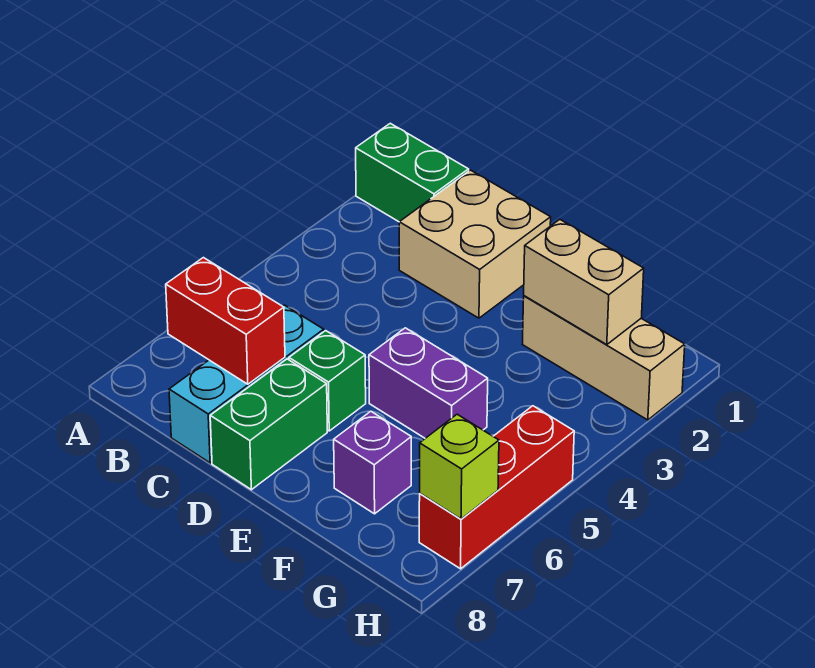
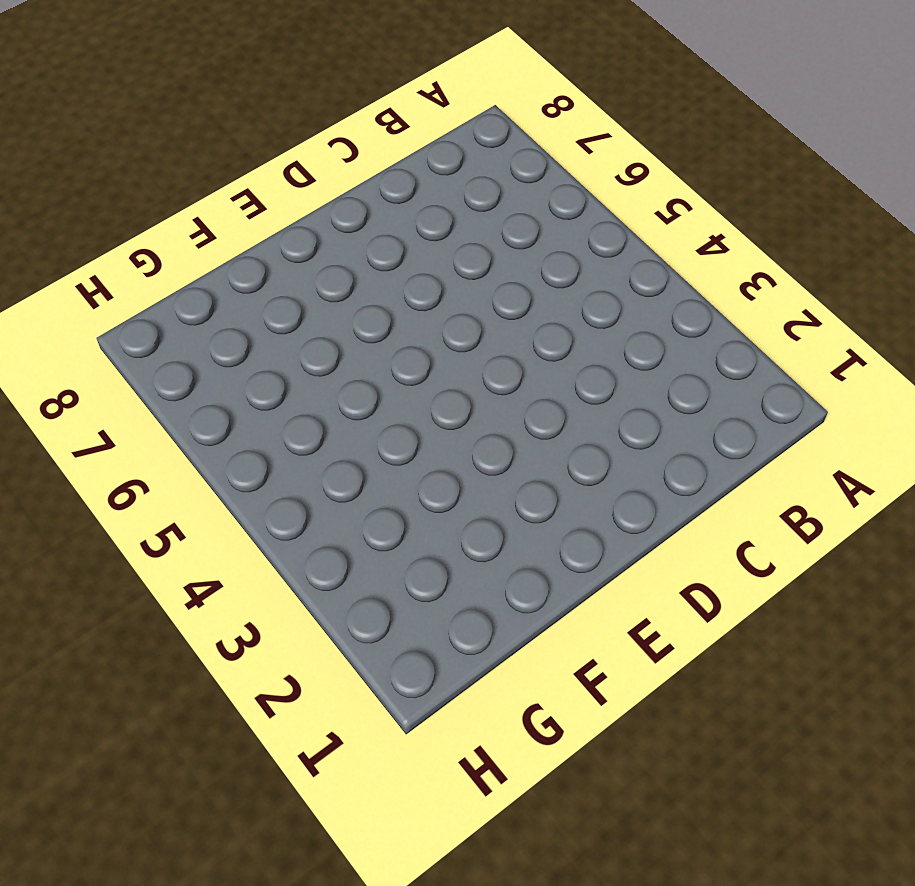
none -> green 1x2 brick [356,123,469,222]
none -> tan 2x2 brick [399,170,551,318]
none -> cyan 1x3 brick [169,305,324,463]

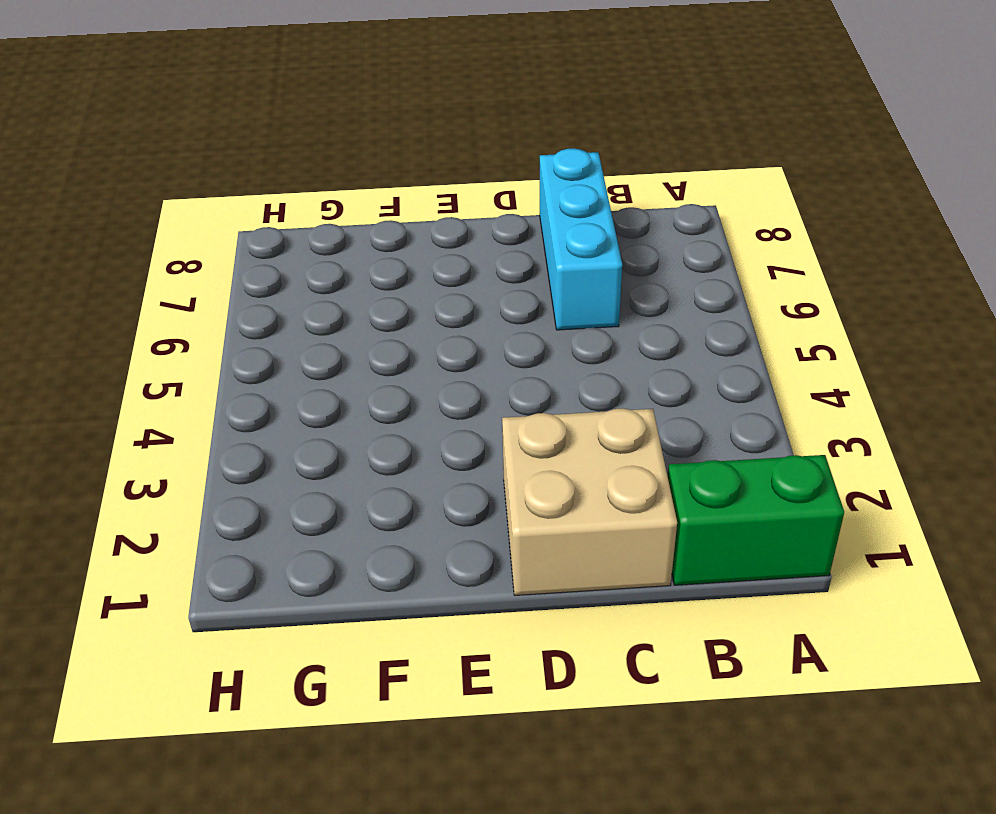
none -> green 1x1 brick [289,331,366,431]
none -> green 1x2 brick [210,359,327,490]
none -> purple 1x2 brick [369,328,488,438]

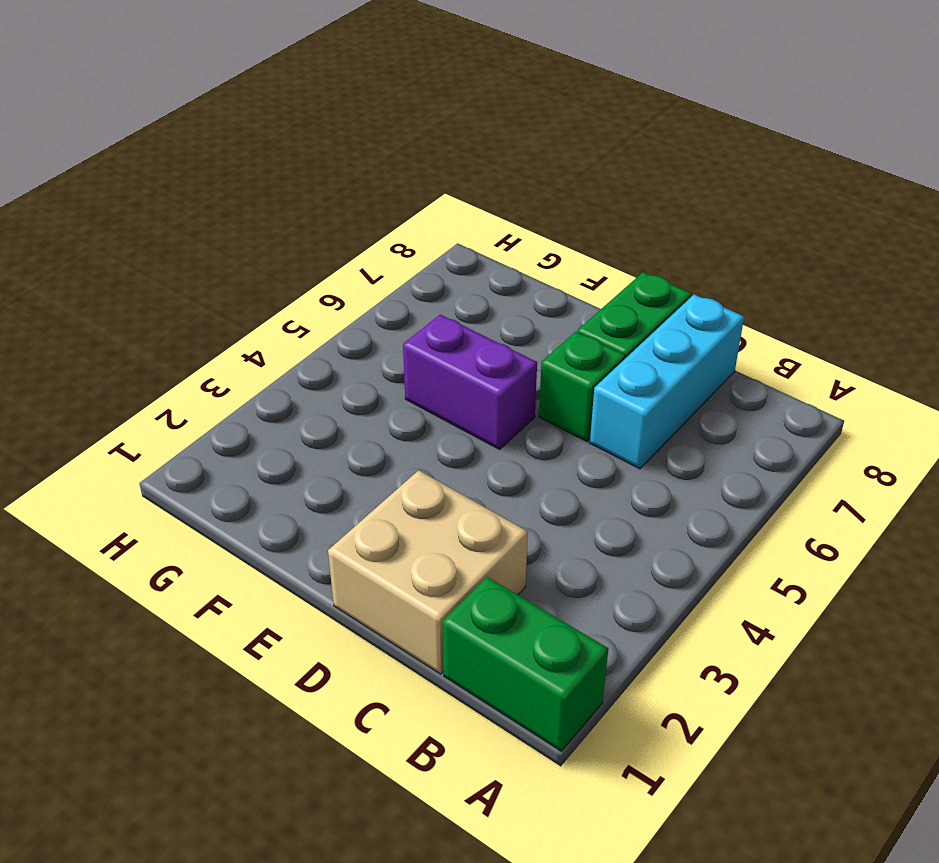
none -> tan 1x3 brick [522,296,685,420]
none -> purple 1x1 brick [334,411,411,514]
none -> red 1x3 brick [419,406,574,569]

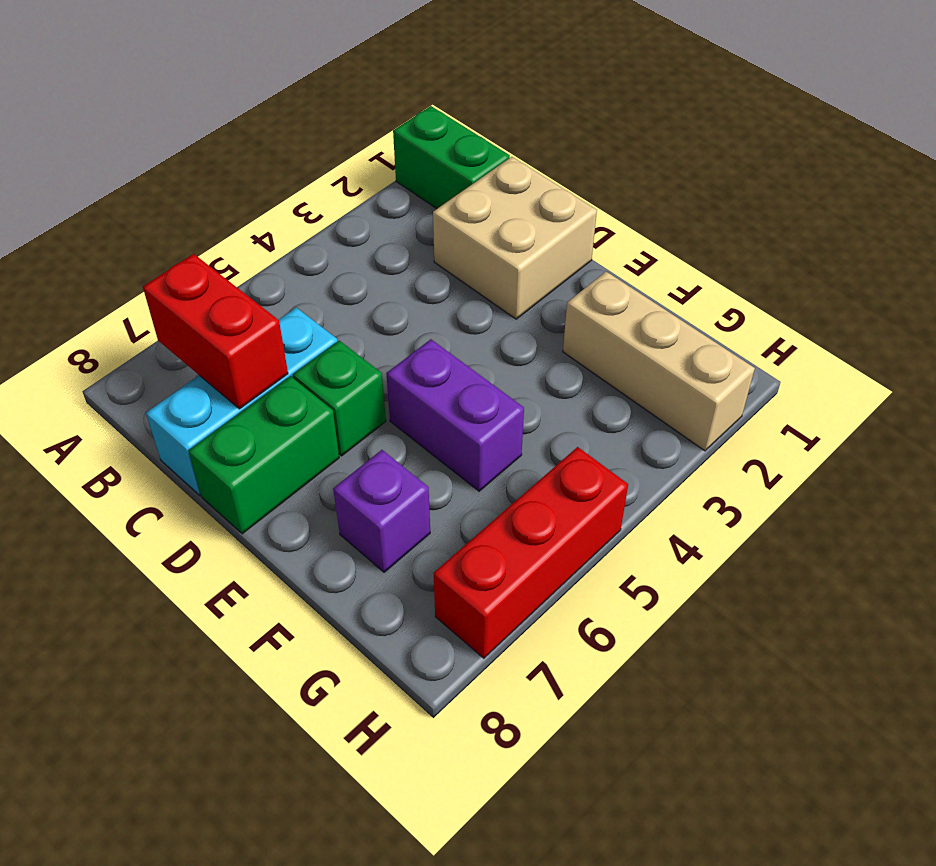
none -> tan 1x2 brick [524,219,644,345]
none -> lime 1x1 brick [420,414,499,519]

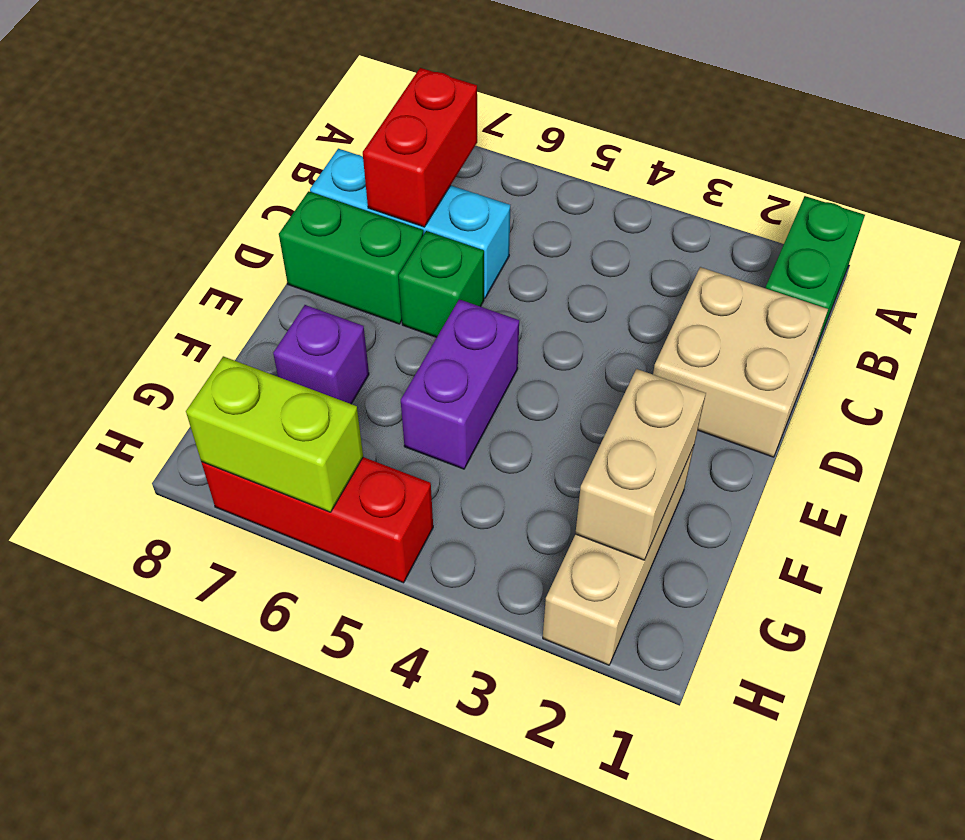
lime 1x2 brick [186,356,363,512] -> lime 1x1 brick [420,414,499,519]

